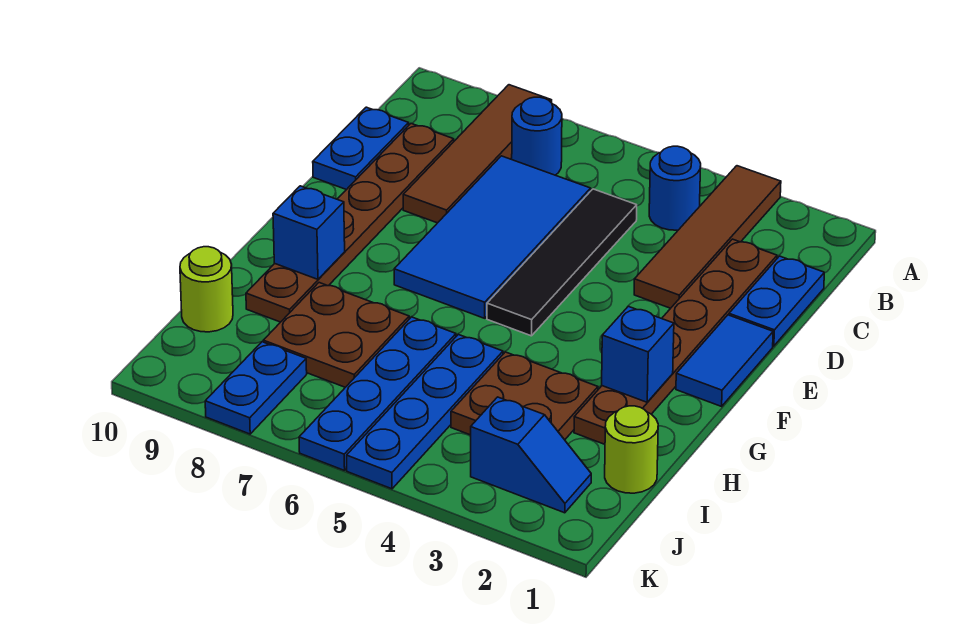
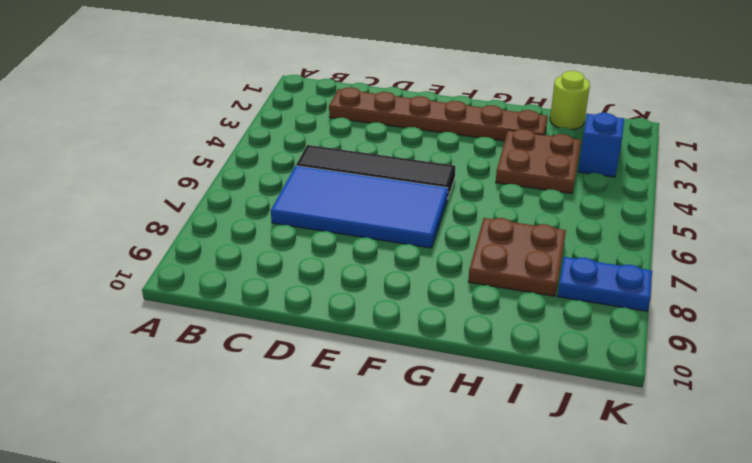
none -> brown 1x4 tile [634,166,781,308]
none -> brown 1x4 tile [403,85,552,223]
none -> blue 1x1 round brick [649,146,701,230]

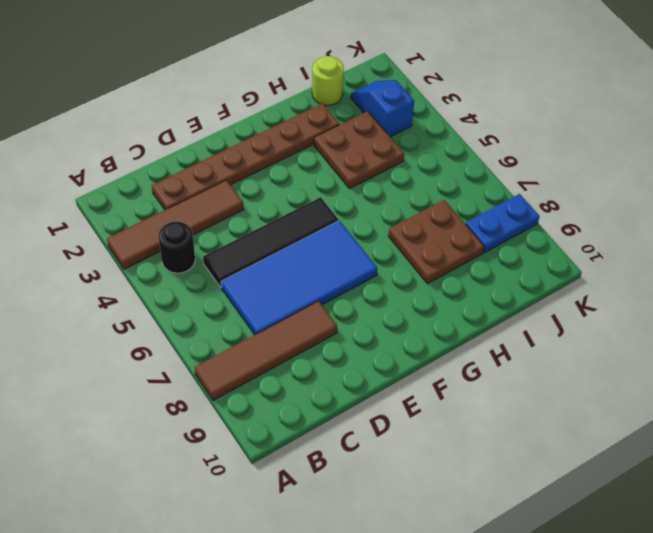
black 1x1 round brick [159,221,195,273] -> blue 1x1 round brick [649,146,701,230]
none -> blue 1x1 round brick [512,97,562,175]
none -> blue 1x2 plate [729,256,824,346]
none -> brown 1x6 plate [246,124,454,322]

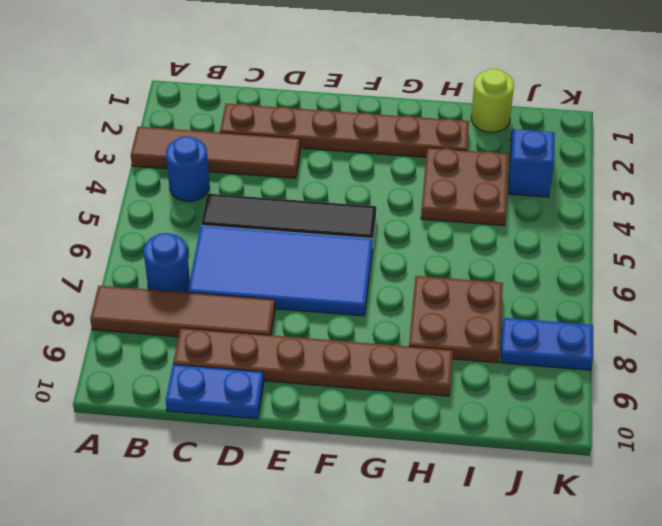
none -> blue 1x2 plate [729,256,824,346]
none -> blue 1x2 tile [676,315,773,406]
none -> blue 1x4 plate [347,334,503,489]

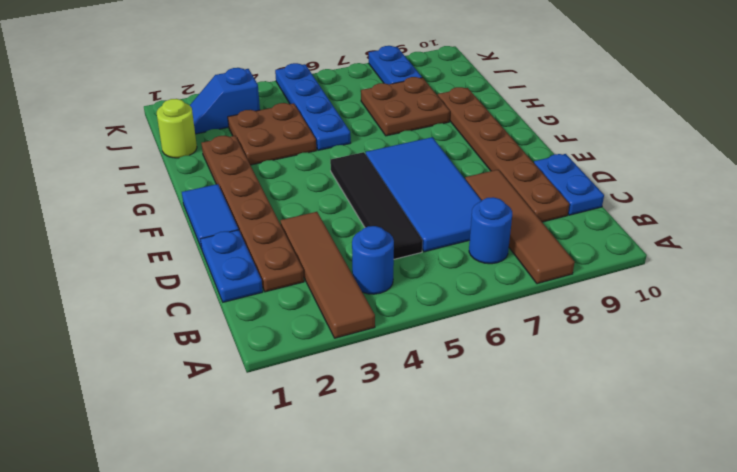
none -> blue 1x4 plate [299,317,456,470]
none -> lime 1x1 round brick [180,247,233,332]
none -> blue 1x1 brick [602,306,674,402]

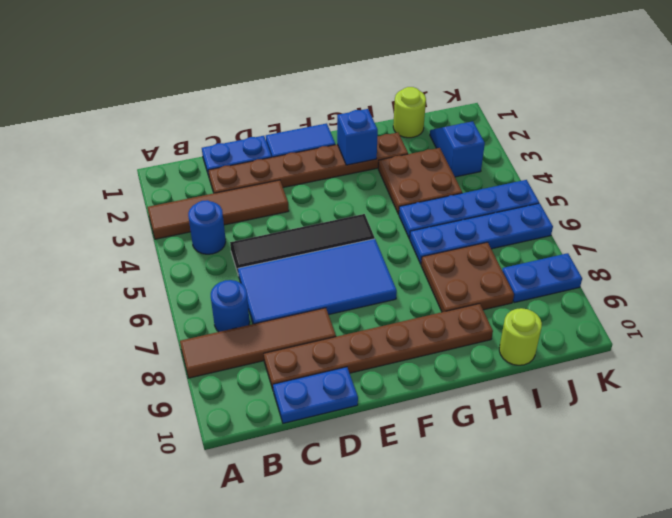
none -> blue 1x1 brick [273,186,345,279]

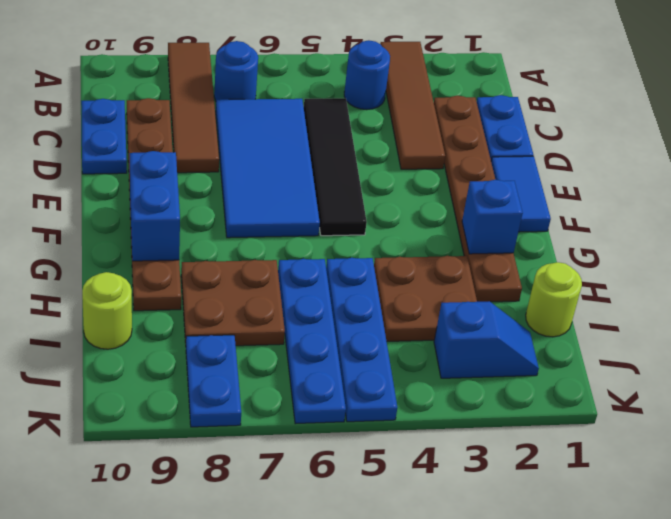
blue 1x2 brick [130,151,180,261] -> blue 1x1 brick [273,186,345,279]

